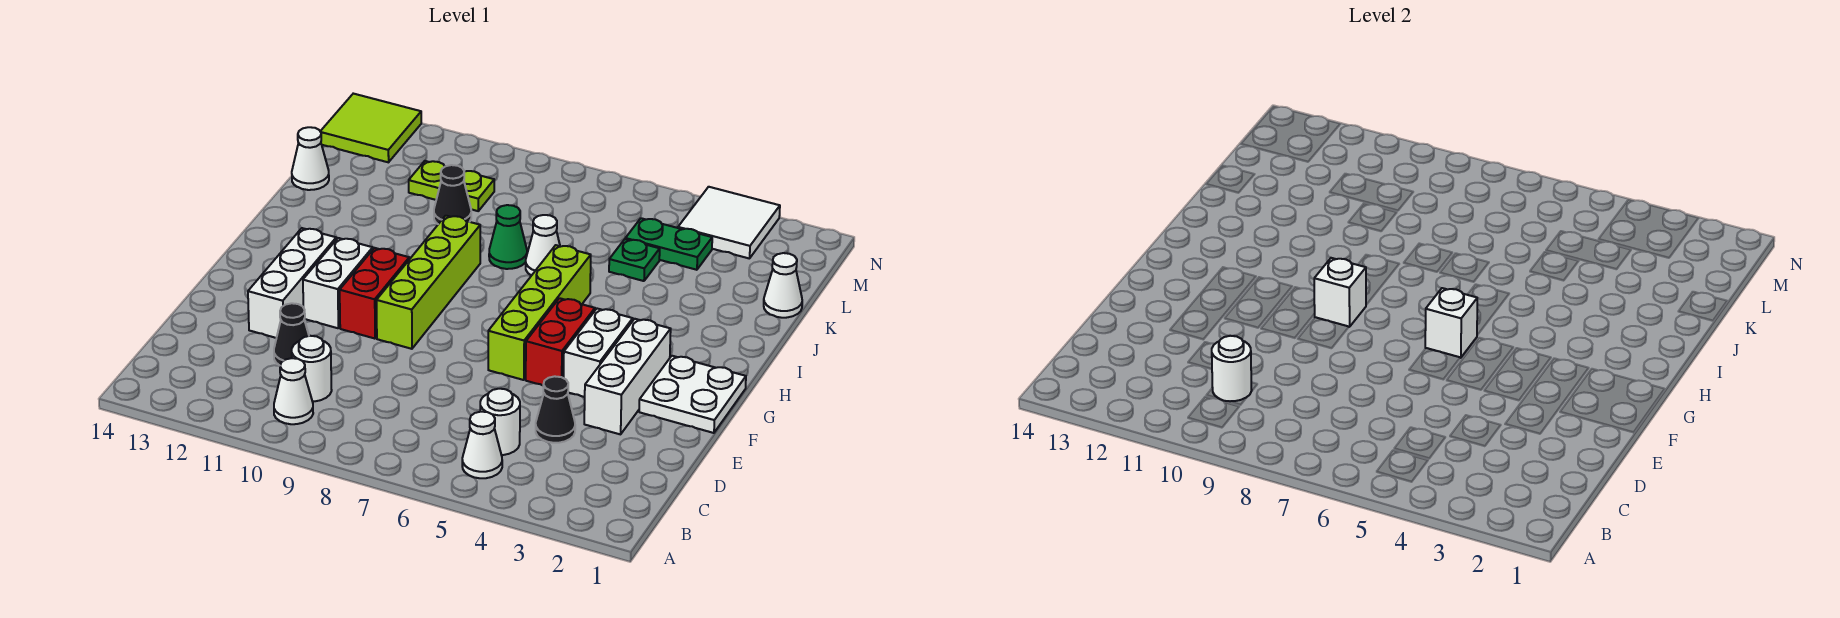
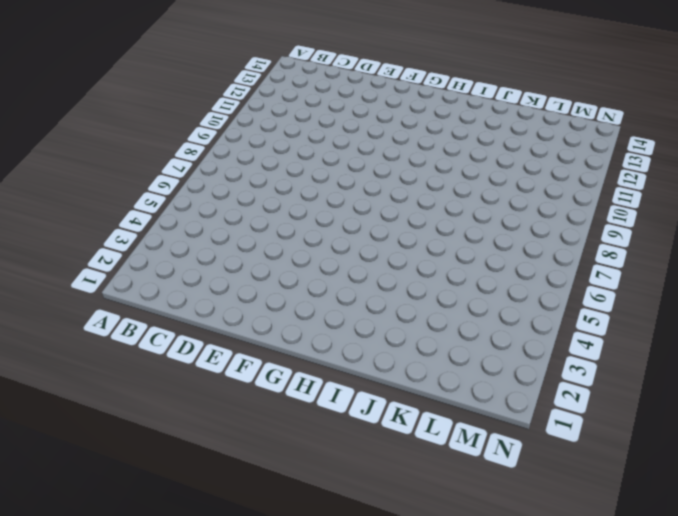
none -> white 1x1 cone [462,412,502,478]
none -> white 1x1 cone [274,358,313,424]
none -> white 1x1 round brick [480,389,520,455]

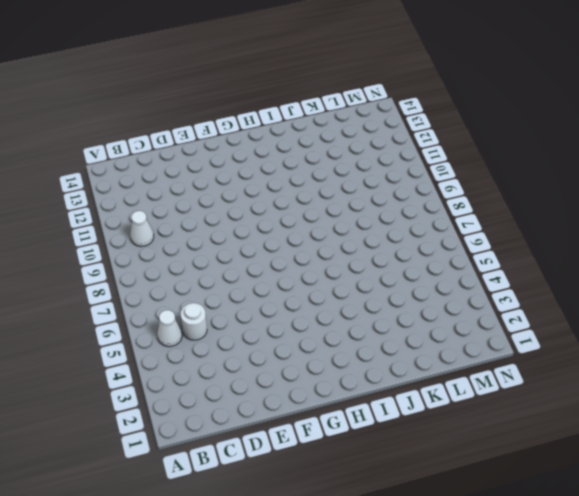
none -> white 1x1 round brick [292,336,332,401]
none -> black 1x1 cone [536,376,575,443]
none -> black 1x1 cone [274,303,309,365]

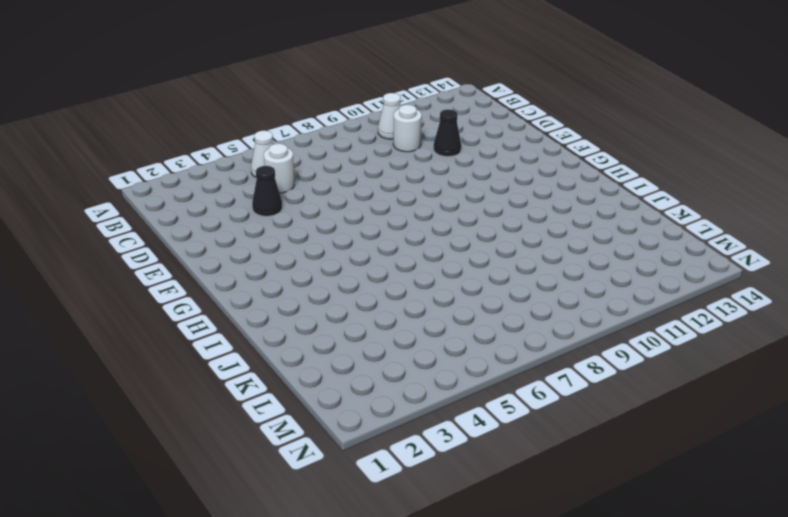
none -> white 1x3 brick [584,319,671,434]
none -> white 1x3 brick [248,228,336,338]
none -> white 2x2 plate [639,356,746,433]

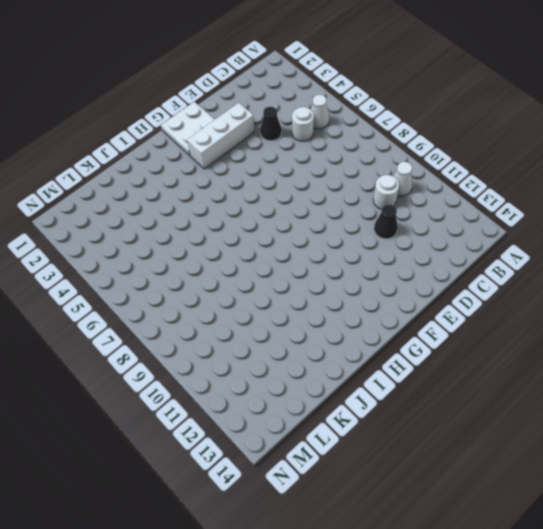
none -> white 1x3 brick [248,228,336,338]
none -> white 1x2 brick [564,309,633,397]
none -> red 1x2 brick [526,298,595,385]

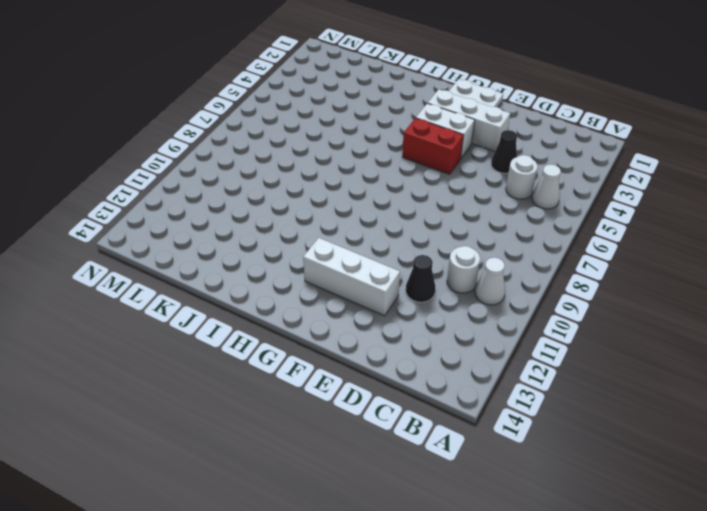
none -> lime 1x4 brick [488,245,591,380]
none -> lime 1x4 brick [377,216,480,349]
none -> red 1x2 brick [340,248,409,339]

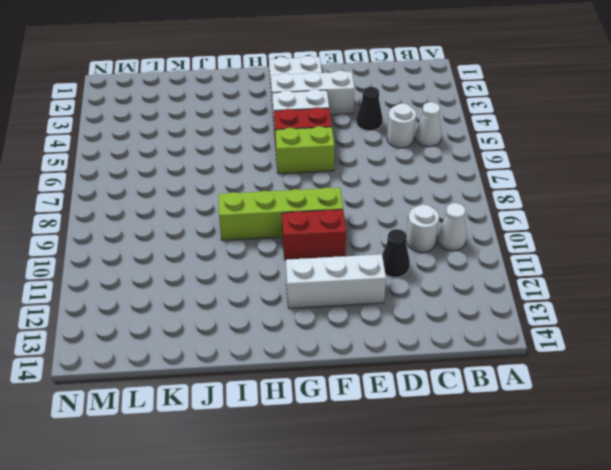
lime 1x2 brick [275,126,334,174] -> lime 1x4 brick [488,245,591,380]
none -> white 1x2 brick [303,238,373,328]
none -> white 1x1 cone [526,215,560,276]
none -> green 1x1 cone [489,205,527,269]

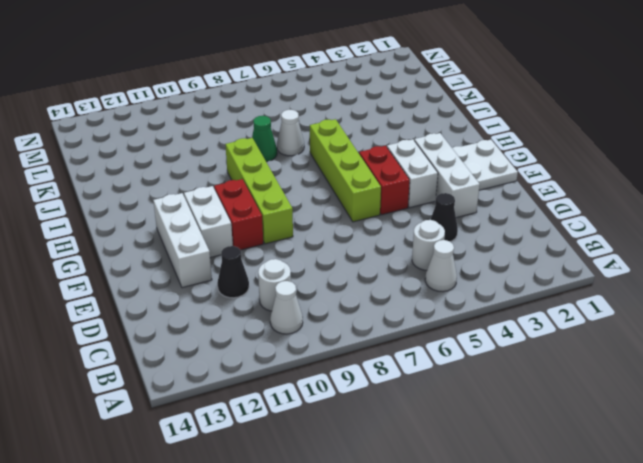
none -> white 1x1 cone [764,253,802,318]
none -> green 1x1 plate [609,239,660,281]
none -> black 1x1 cone [434,165,471,224]

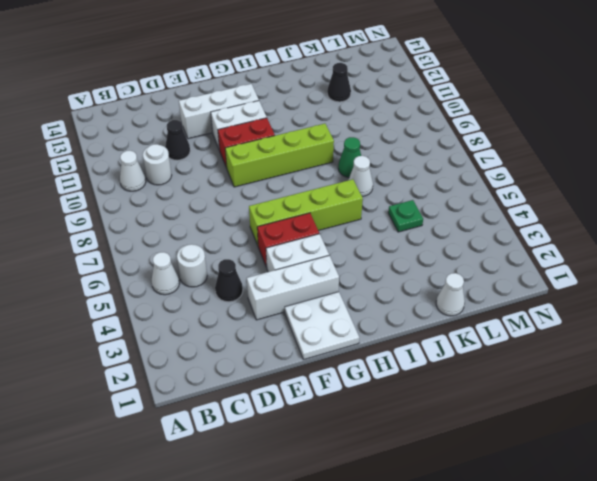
black 1x1 cone [327,63,351,102] -> black 1x1 cone moved to [434,165,471,224]
none -> white 1x1 cone [292,127,329,190]
none -> green 1x2 plate [625,218,712,270]
none -> lime 1x2 plate [409,161,494,211]

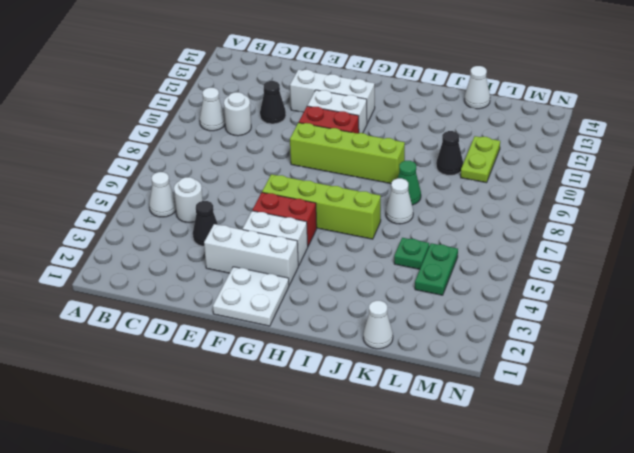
none -> white 2x2 tile [678,187,780,259]
none -> lime 2x2 tile [320,94,421,162]
none -> white 1x1 round brick [1212,336,1252,402]

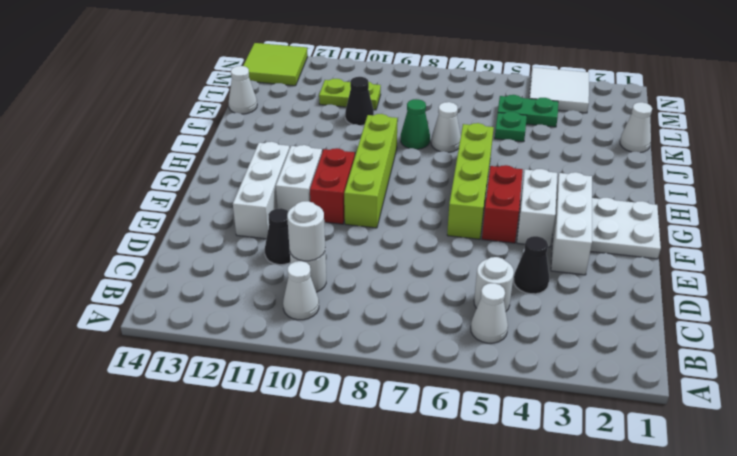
none -> white 1x1 brick [1425,288,1477,358]
none -> white 1x1 brick [1314,258,1366,327]

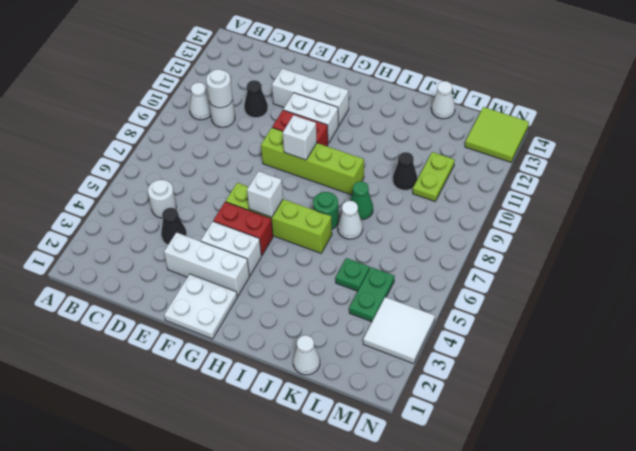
green 1x1 round brick [313,192,339,229] -> none
none -> white 1x1 cone [462,412,502,478]

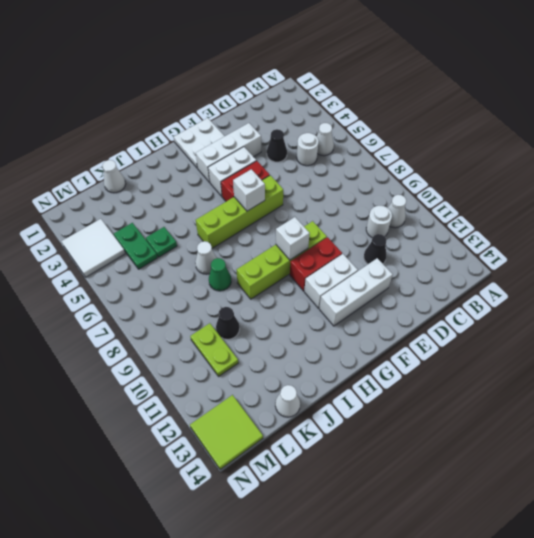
none -> white 1x1 round brick [1212,336,1252,402]

